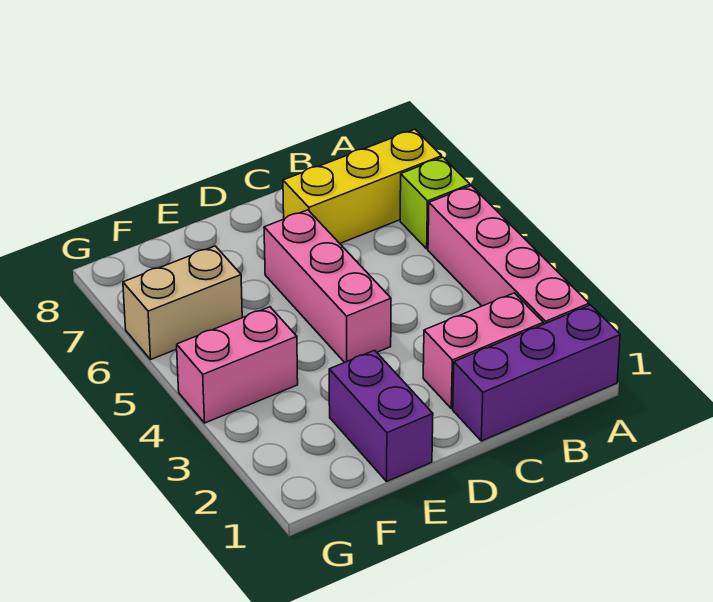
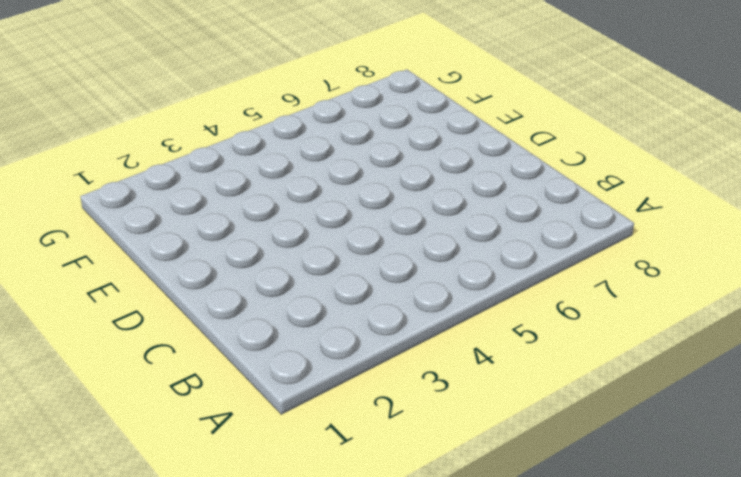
none -> purple 1x3 brick [453,305,620,441]
none -> pink 1x4 brick [428,186,589,324]

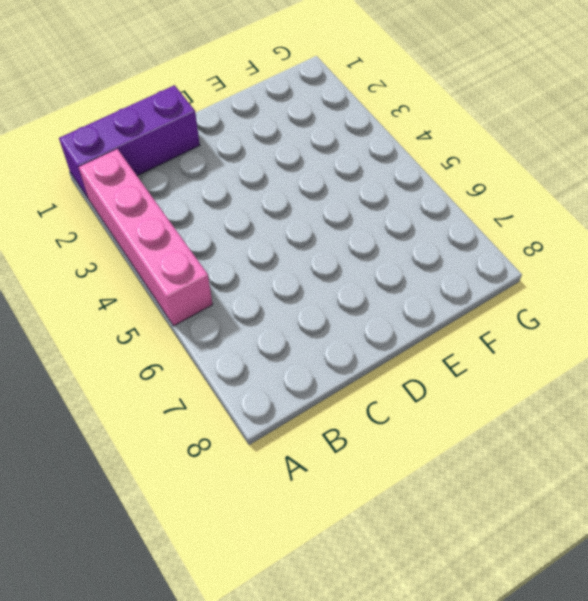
none -> lime 1x1 brick [400,157,470,249]
none -> yellow 1x3 brick [283,129,442,243]

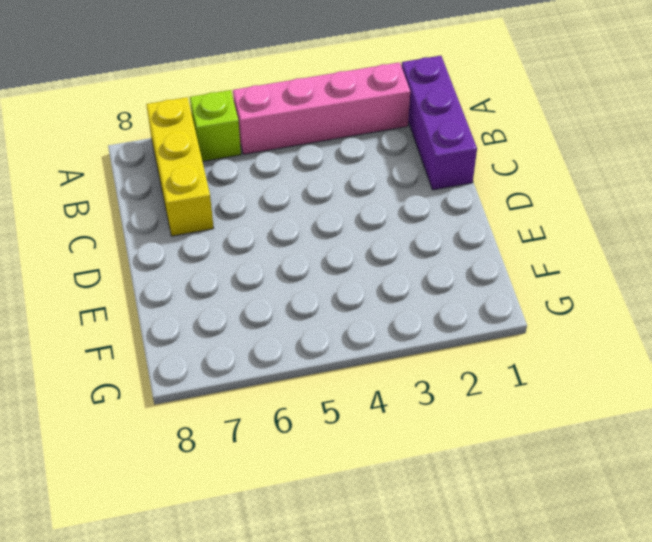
none -> pink 1x2 brick [423,293,543,409]
none -> pink 1x3 brick [264,210,391,362]

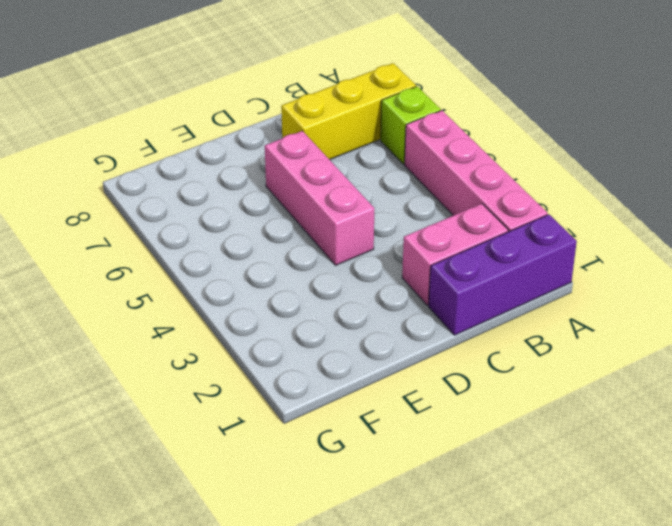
none -> purple 1x2 brick [329,350,433,481]
none -> pink 1x2 brick [177,307,298,423]

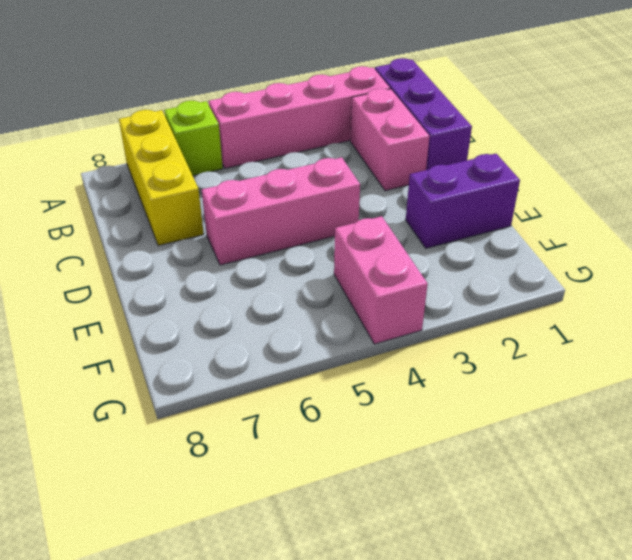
none -> tan 1x2 brick [123,246,242,359]

